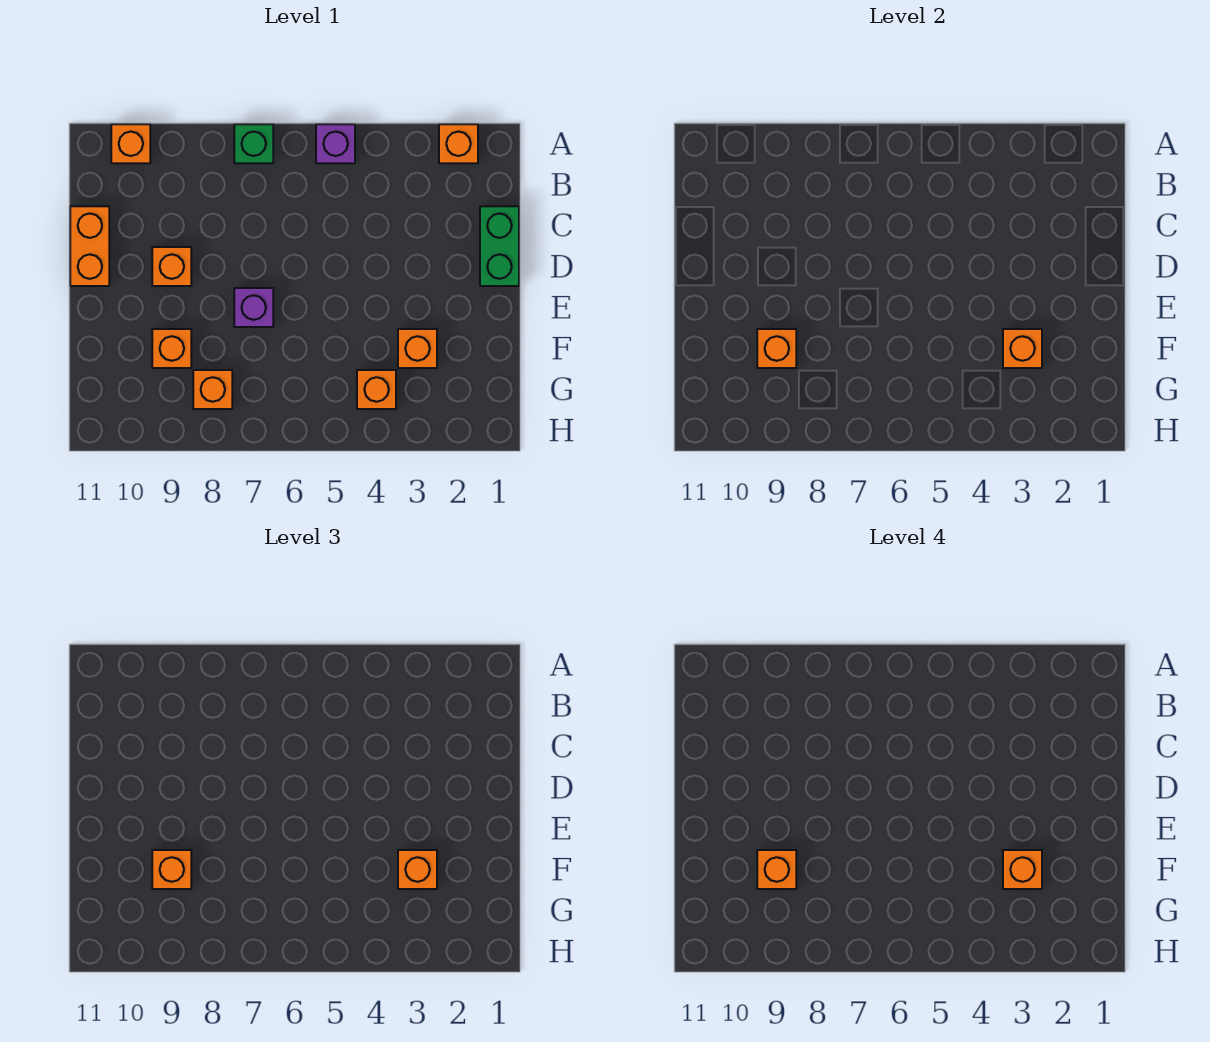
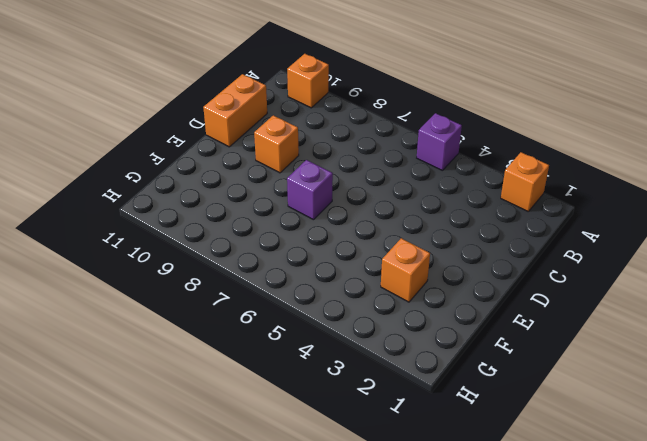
none -> green 1x1 brick [234,124,273,163]
none -> green 1x2 brick [480,206,519,286]
none -> orange 1x1 brick [152,329,191,368]

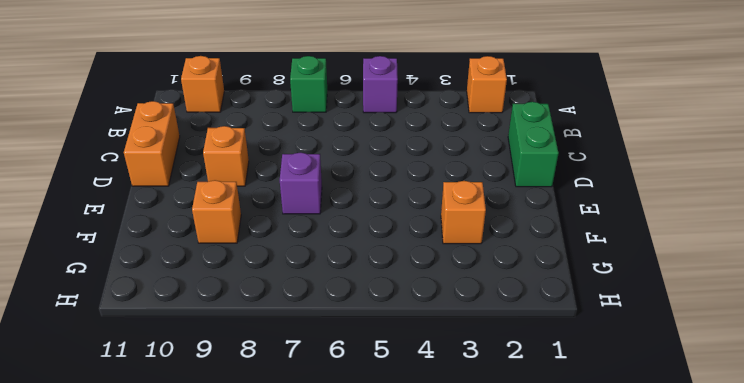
none -> orange 1x1 brick [357,370,396,409]
none -> orange 1x1 brick [193,370,232,409]
none -> orange 1x1 brick [1003,329,1042,368]

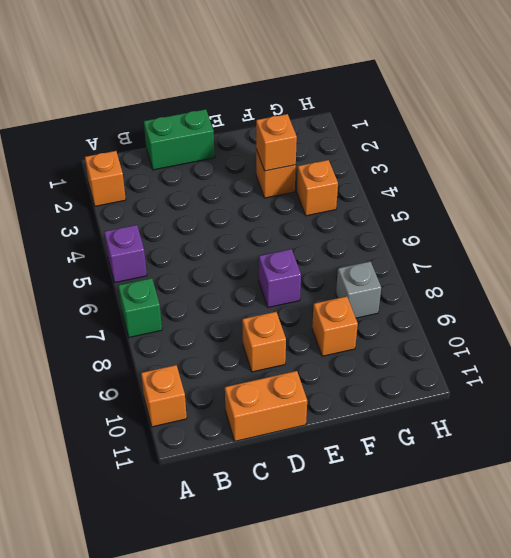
grey 1x1 brick [336,261,381,318] -> orange 1x1 brick [193,370,232,409]
none -> orange 1x1 brick [757,329,796,368]
none -> orange 1x1 brick [398,850,437,889]
none -> orange 1x1 brick [152,850,191,889]

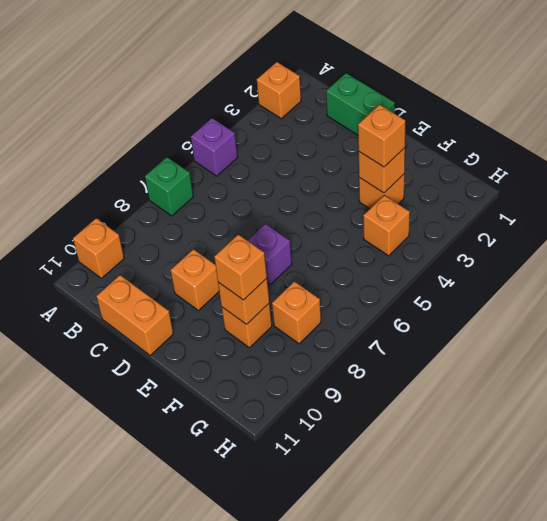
none -> orange 1x1 brick [1003,850,1042,889]
none -> orange 1x1 brick [757,850,796,889]

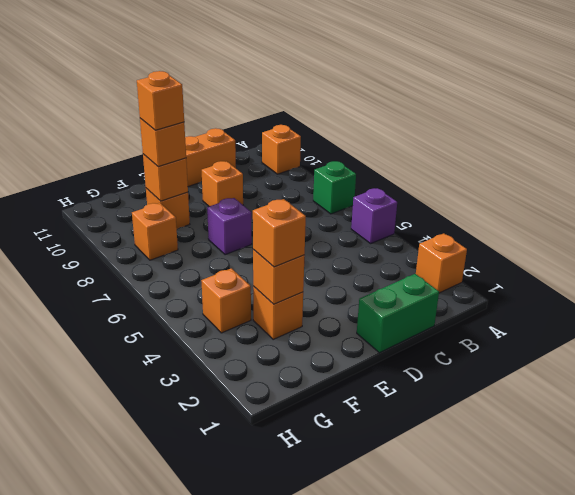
none -> orange 1x1 brick [1003,850,1042,889]

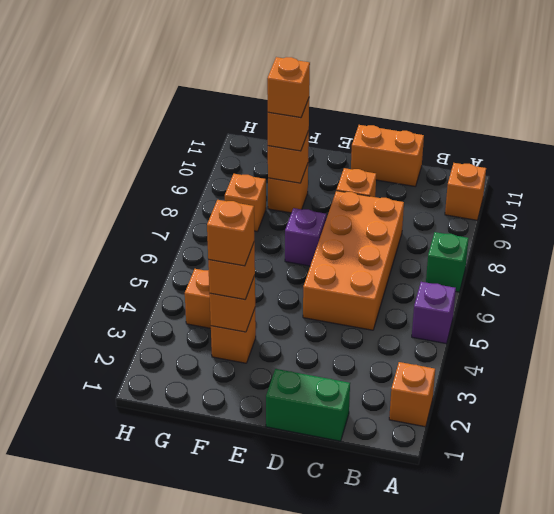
orange 2x4 brick [303,191,404,330] -> none

